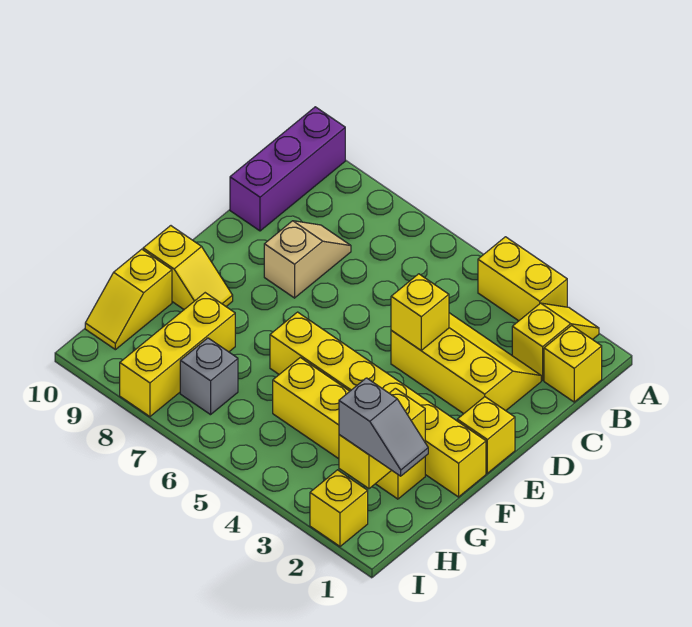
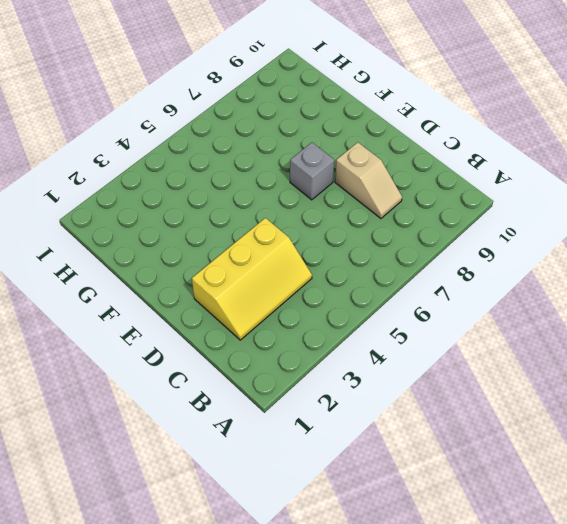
grey 1x1 brick [290,142,334,200] -> grey 1x1 brick moved to [180,338,238,415]
none -> yellow 1x2 slope [512,303,599,380]
none -> yellow 1x2 brick [478,237,567,321]
none -> purple 1x3 brick [230,107,345,231]

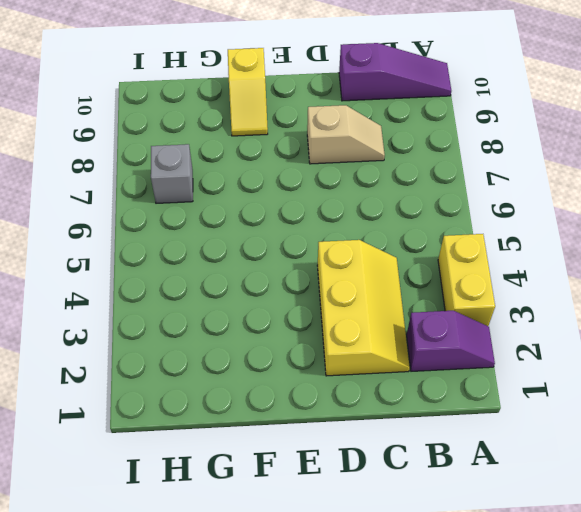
purple 1x2 slope [407,311,495,371] -> yellow 1x2 slope [512,303,599,380]
purple 1x3 slope [339,43,451,101] -> purple 1x3 brick [230,107,345,231]
none -> yellow 1x1 brick [544,325,602,402]
none -> yellow 1x1 brick [457,397,515,473]
none -> yellow 1x6 brick [270,312,486,497]

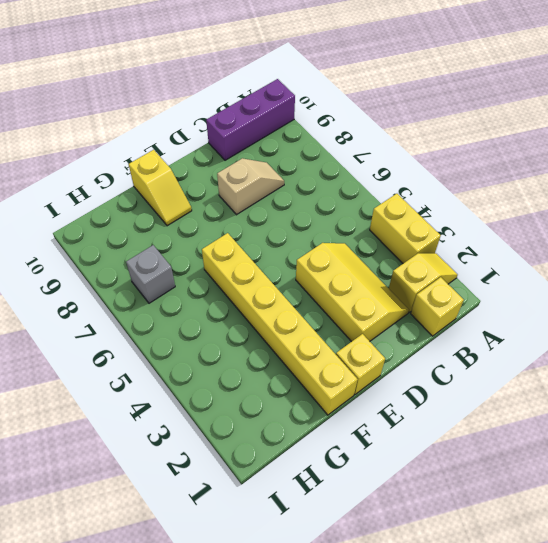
none -> yellow 1x4 brick [273,358,425,499]
none -> yellow 1x3 brick [120,293,235,417]
none -> yellow 1x2 slope [85,249,172,350]

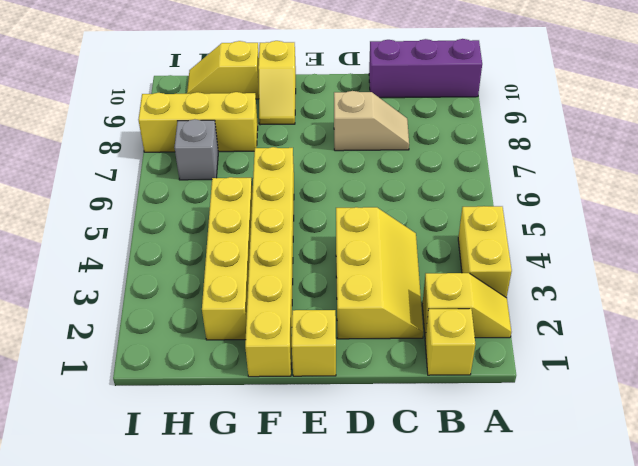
none -> yellow 1x1 brick [310,470,368,546]
none -> yellow 1x1 brick [391,274,449,350]
none -> yellow 1x2 brick [339,388,425,489]

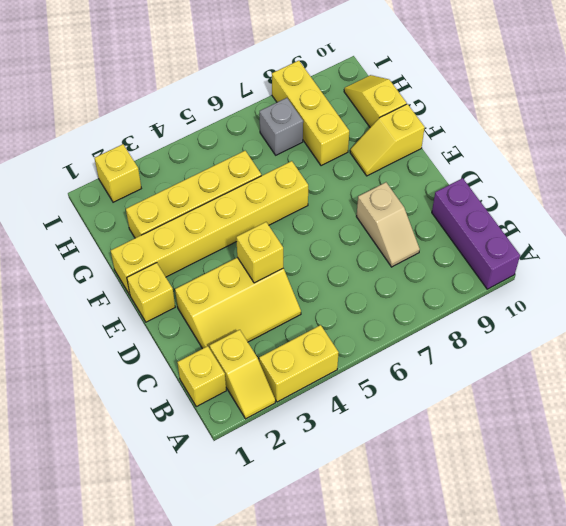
none -> yellow 1x2 brick [339,388,425,489]
none -> grey 1x2 slope [339,378,428,476]

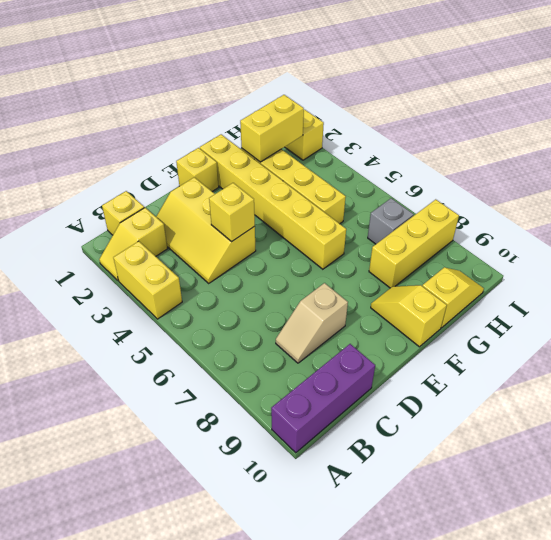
none -> grey 1x2 slope [339,378,428,476]

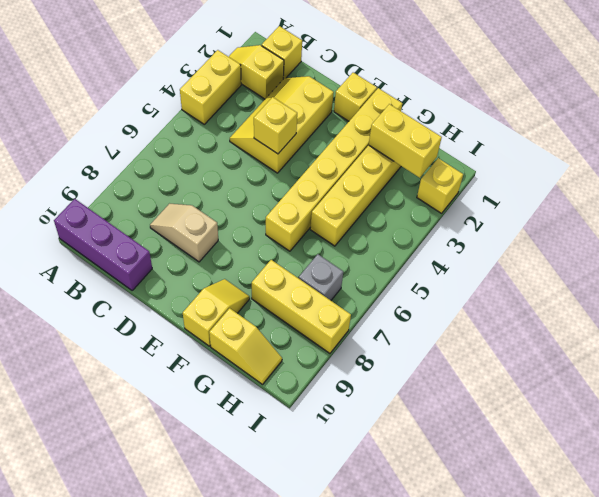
none -> grey 1x2 slope [339,378,428,476]

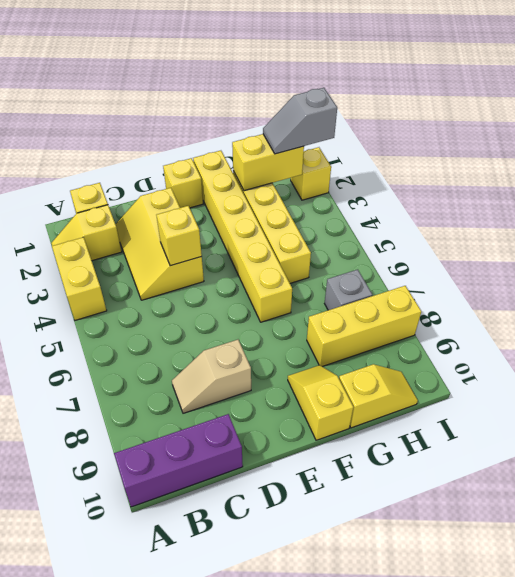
grey 1x2 slope [263,88,337,154] -> grey 1x2 slope turned to [339,378,428,476]

